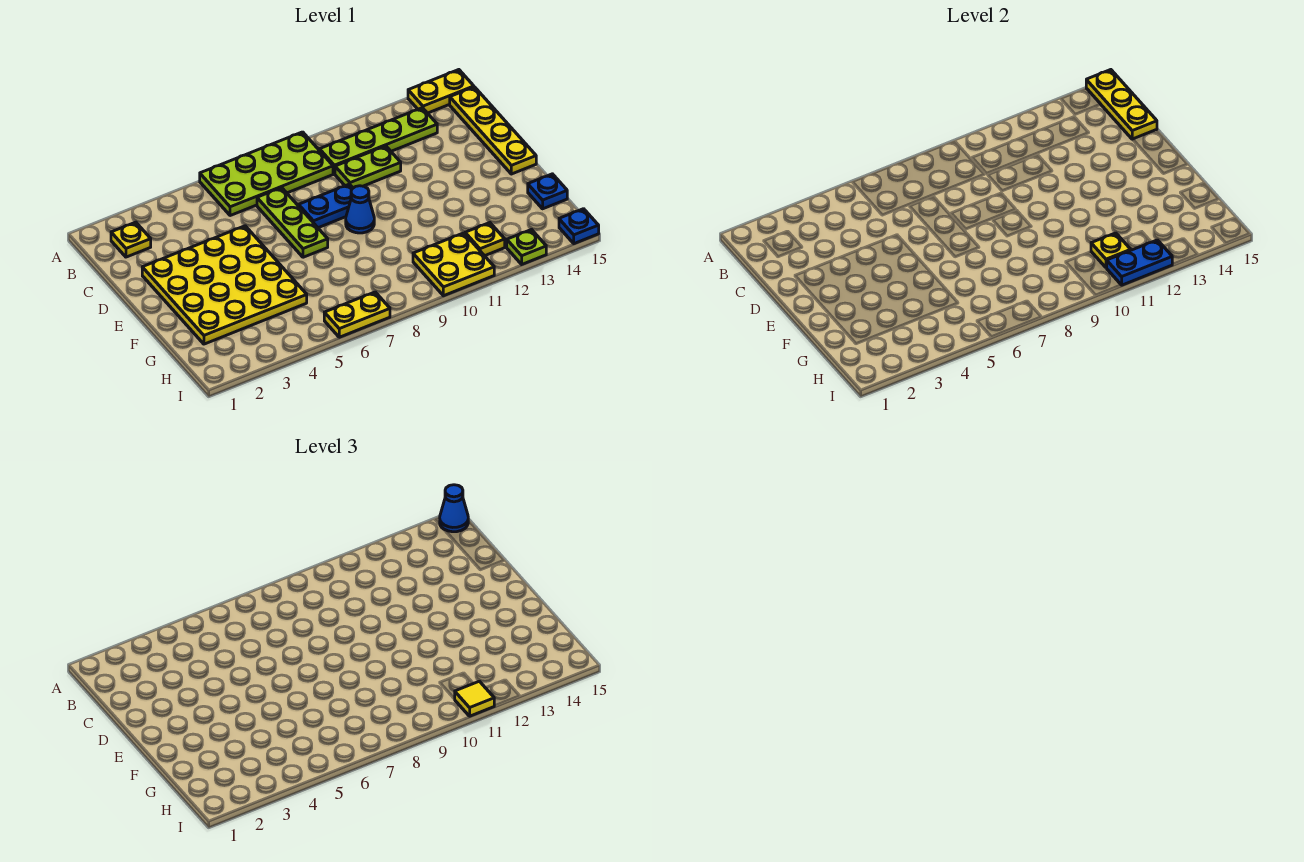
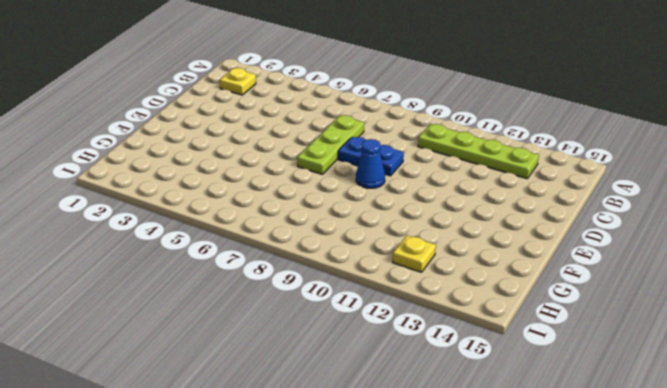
none -> lime 2x4 plate [200,132,333,216]
none -> yellow 1x2 plate [408,70,474,113]
none -> yellow 1x4 plate [450,87,536,174]

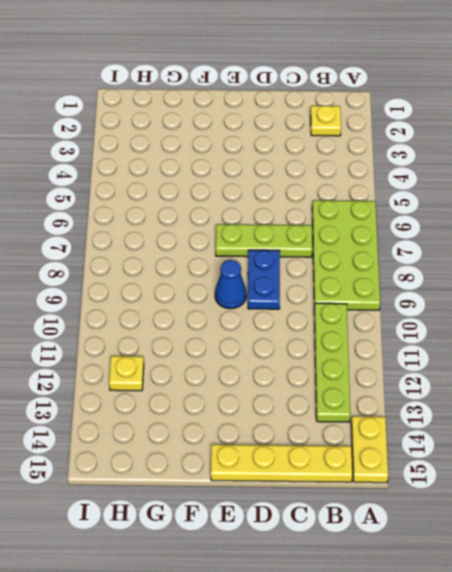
none -> lime 1x2 plate [335,146,401,188]
none -> yellow 4x4 plate [142,226,307,344]
none -> blue 1x1 plate [528,174,567,209]

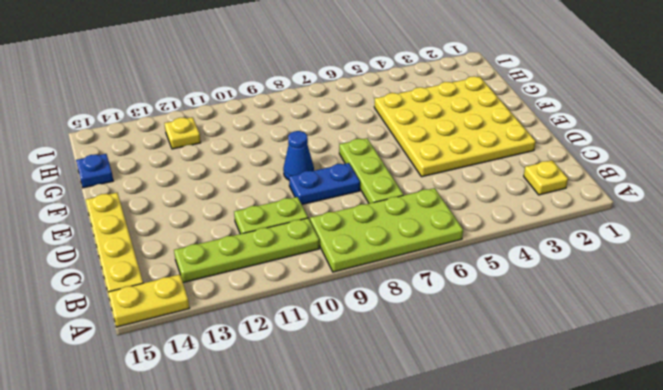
none -> yellow 2x2 plate [413,233,494,296]
none -> yellow 1x2 plate [324,292,390,337]
none -> lime 1x1 plate [507,230,546,264]

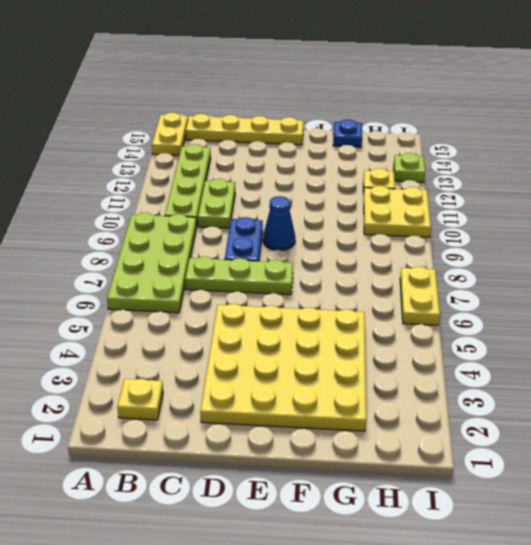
none -> blue 1x1 plate [559,209,599,244]
none -> yellow 1x3 plate [1086,70,1157,139]
none -> yellow 1x1 plate [1091,233,1131,268]

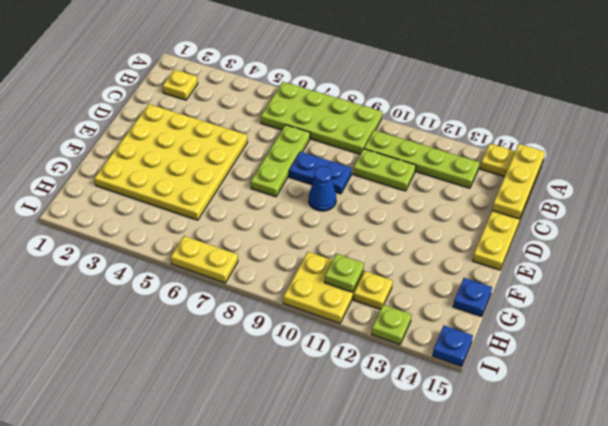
lime 1x1 plate [325,254,364,292] -> yellow 1x1 plate [1091,233,1131,268]
none -> blue 1x2 plate [1107,240,1172,285]
none -> blue 1x1 cone [440,485,468,532]
none -> yellow 1x1 tile [455,681,494,716]

